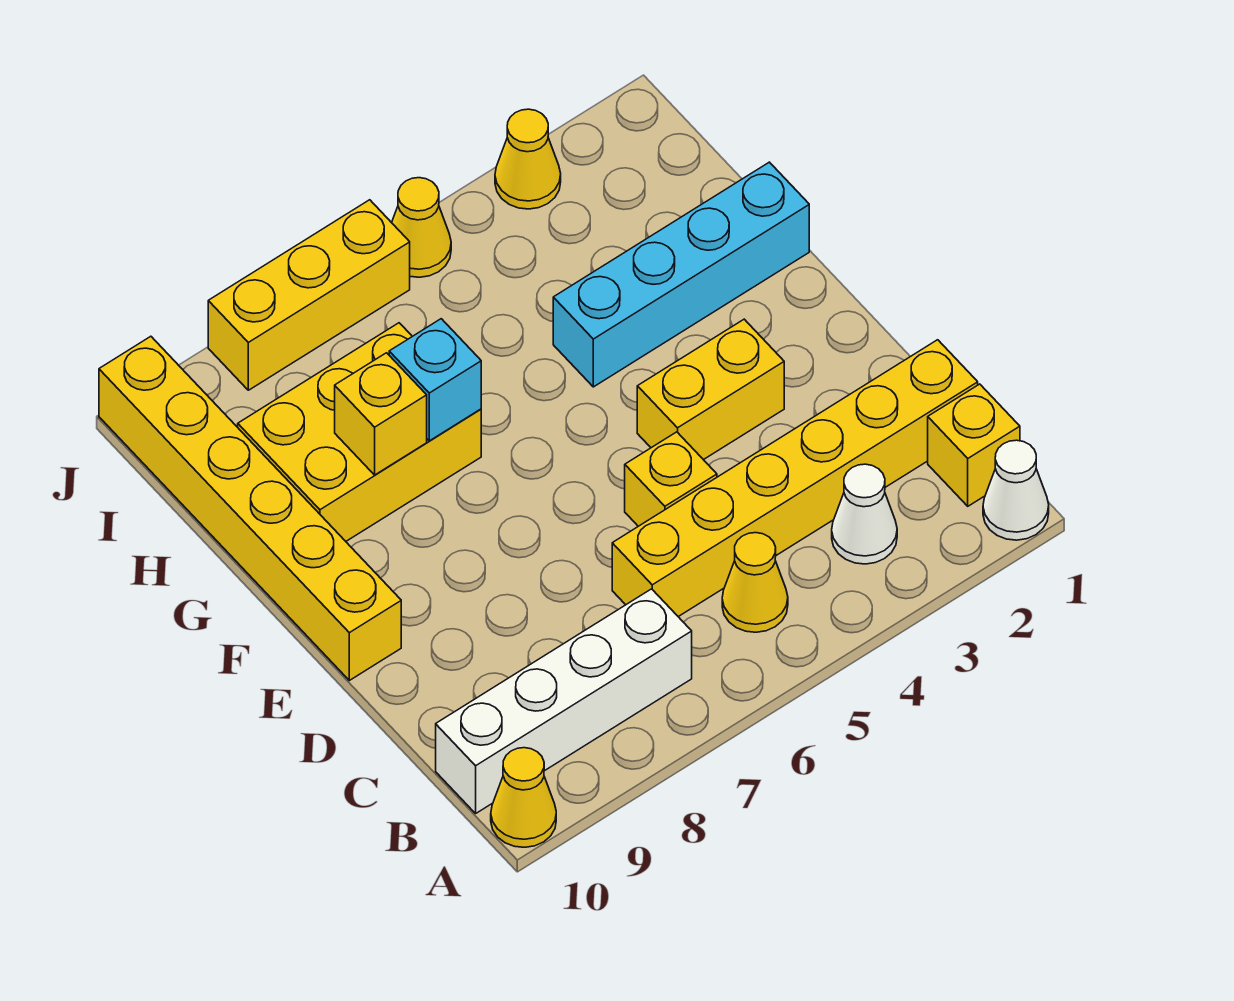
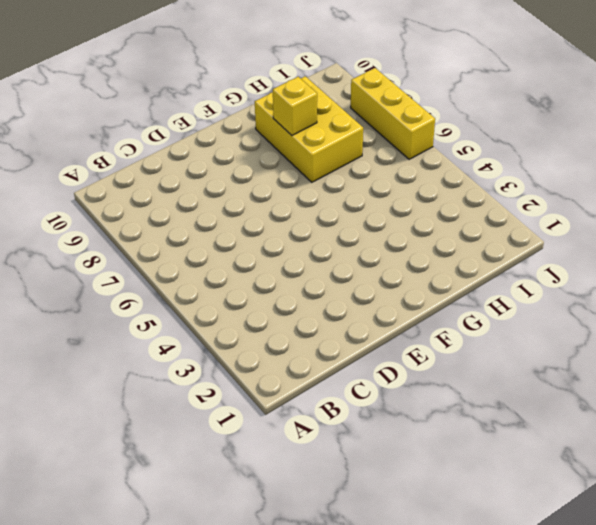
none -> white 1x1 cone [983,440,1049,540]
none -> yellow 1x1 cone [491,748,556,847]
none -> yellow 1x1 brick [928,384,1020,506]

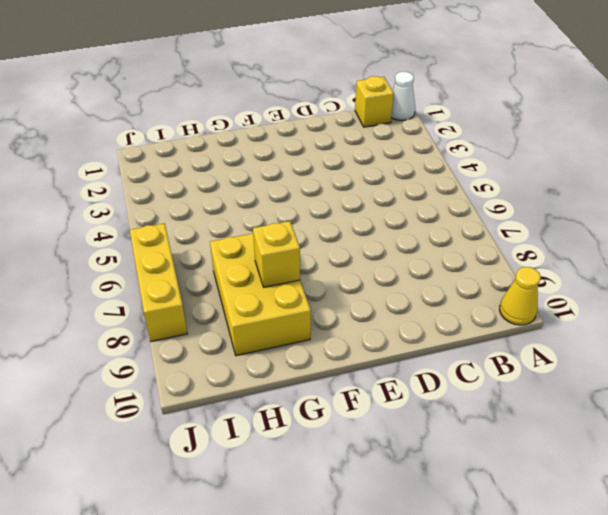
none -> white 1x1 cone [832,464,897,564]
none -> yellow 1x1 cone [722,533,788,632]
none -> white 1x4 brick [436,589,692,813]

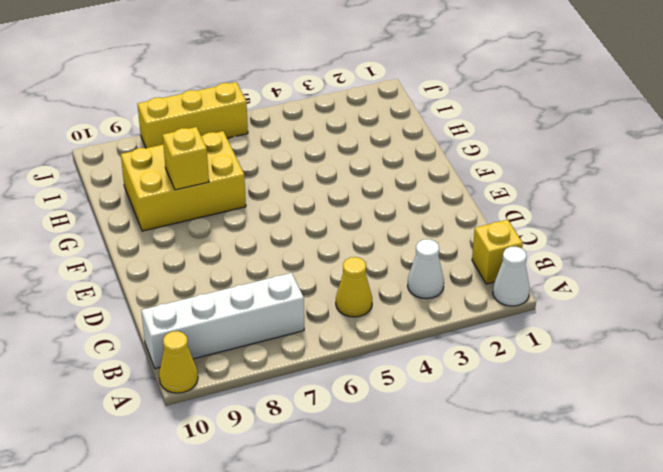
none -> yellow 1x6 brick [612,340,978,617]
none -> yellow 1x1 brick [625,432,717,526]
none -> yellow 1x2 brick [637,319,784,460]

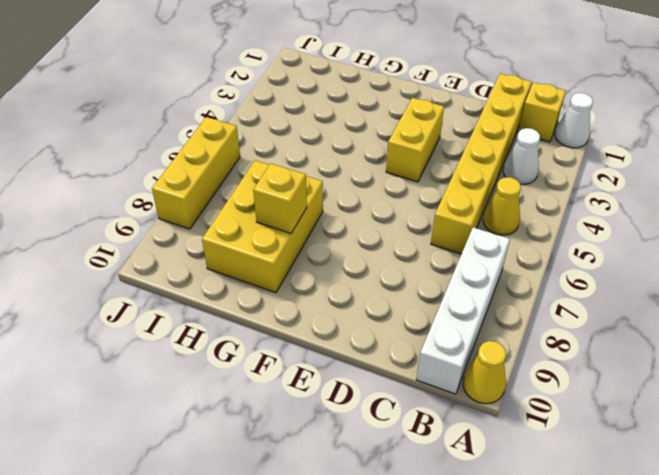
none -> yellow 1x1 brick [625,432,717,526]
none -> yellow 1x6 brick [99,336,401,680]
none -> cyan 1x4 brick [553,162,809,387]

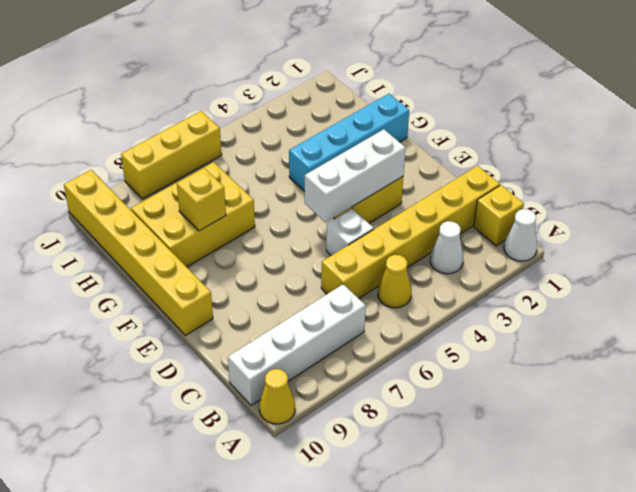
white 1x1 brick [326,209,374,256] -> yellow 1x1 brick [625,432,717,526]
white 1x3 brick [305,129,406,222] -> none
none -> yellow 1x1 cone [495,109,561,209]
none -> yellow 1x1 cone [392,178,451,277]
none -> cyan 1x1 brick [389,319,481,441]

